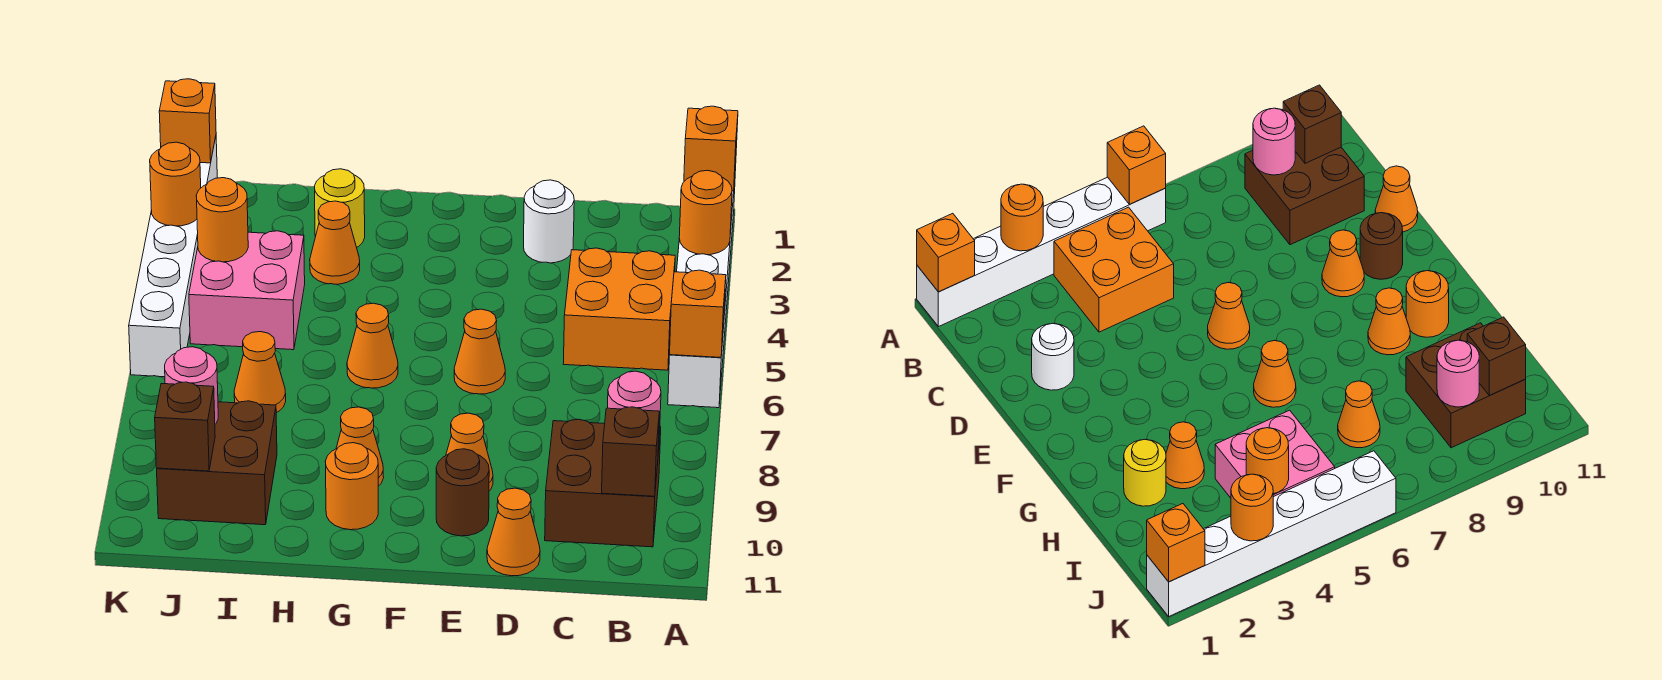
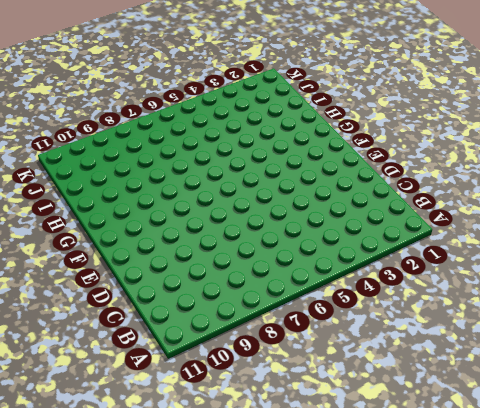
none -> white 1x6 brick [668,167,736,408]
none -> orange 2x2 brick [563,248,675,370]
none -> brown 2x2 brick [545,419,661,547]

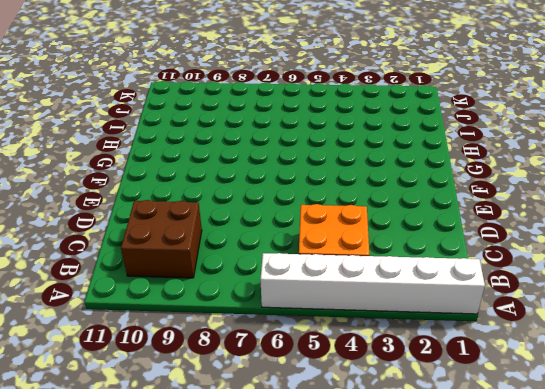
none -> white 1x1 round brick [524,180,574,263]
none -> orange 1x1 cone [487,488,540,576]
none -> orange 1x1 cone [454,309,505,394]

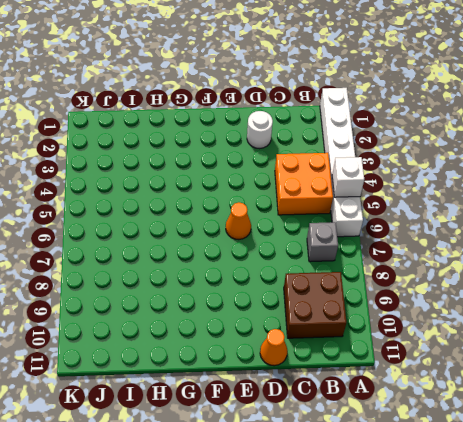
white 1x1 brick [332,157,364,197] -> none
grey 1x1 brick [307,222,338,262] -> none
none -> orange 1x1 cone [446,413,493,491]
none -> brown 1x1 round brick [436,449,489,536]
none -> orange 1x1 cone [347,303,398,388]

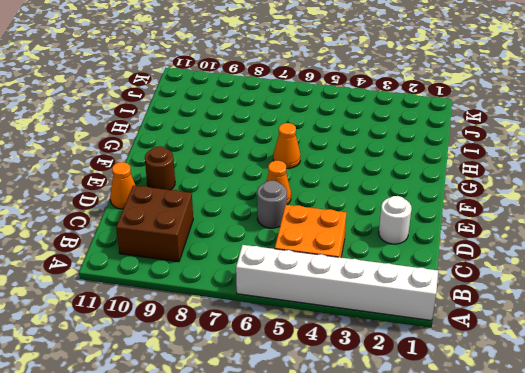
grey 1x1 round brick [257,181,287,228] -> none
none -> orange 1x1 cone [446,413,493,491]
none -> orange 1x1 cone [336,407,384,486]
none -> orange 1x1 round brick [325,443,378,530]

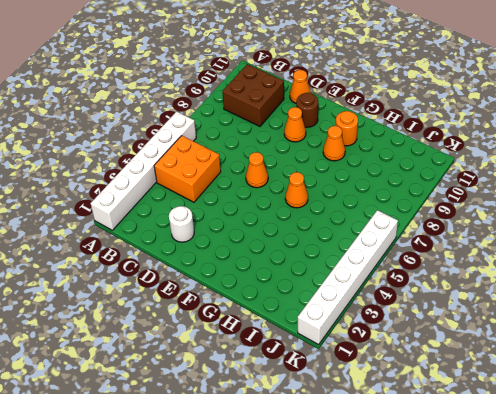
none -> yellow 1x1 round brick [315,169,365,247]
none -> orange 1x1 cone [310,201,360,284]
none -> pink 2x2 brick [189,231,305,350]

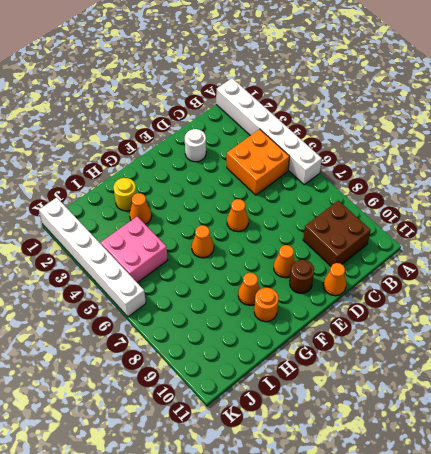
none -> orange 1x1 cone [234,332,286,413]
none -> brown 2x2 brick [157,401,277,525]
none -> orange 1x1 brick [684,106,738,191]

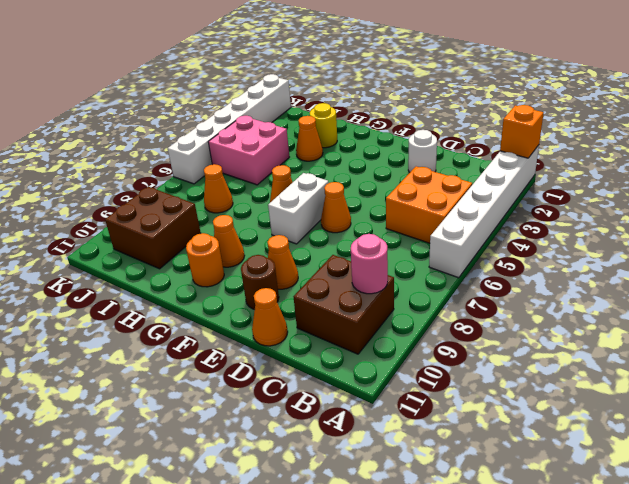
white 1x2 brick [268,173,329,244] -> none
none -> orange 1x1 round brick [679,170,732,255]
none -> orange 1x1 brick [670,270,726,357]
none -> brown 1x1 brick [602,407,659,496]

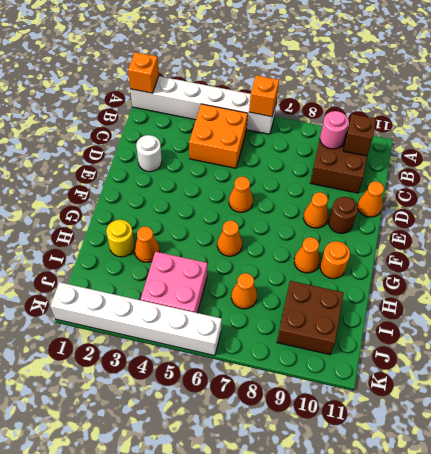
none -> orange 1x1 round brick [679,170,732,255]
none -> orange 1x1 round brick [196,178,248,262]
none -> pink 1x1 round brick [165,347,218,424]

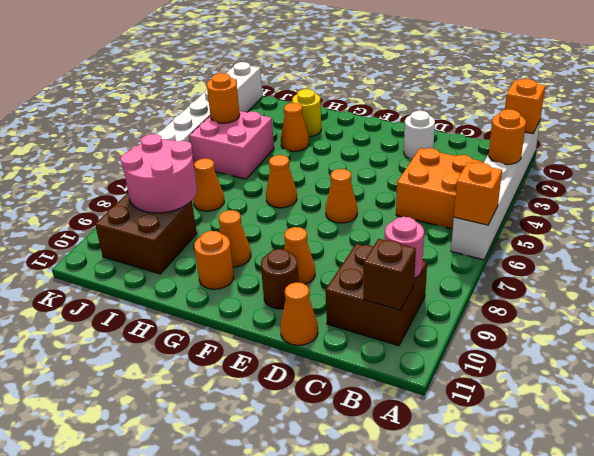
pink 2x2 round brick [120,134,197,213] -> pink 1x1 round brick [165,347,218,424]
none -> brown 1x1 brick [155,382,215,471]
none -> orange 1x1 brick [159,79,216,163]
none -> orange 1x1 round brick [150,142,201,226]

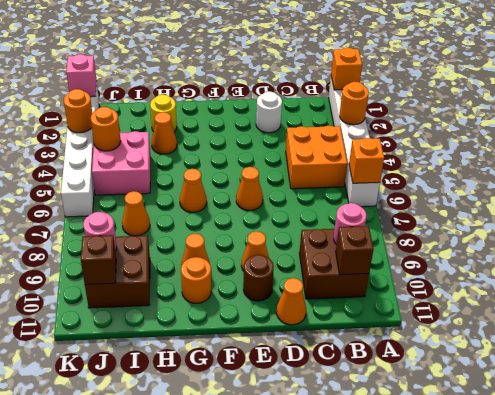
pink 1x1 brick [66,54,97,97] -> orange 1x1 brick [159,79,216,163]

